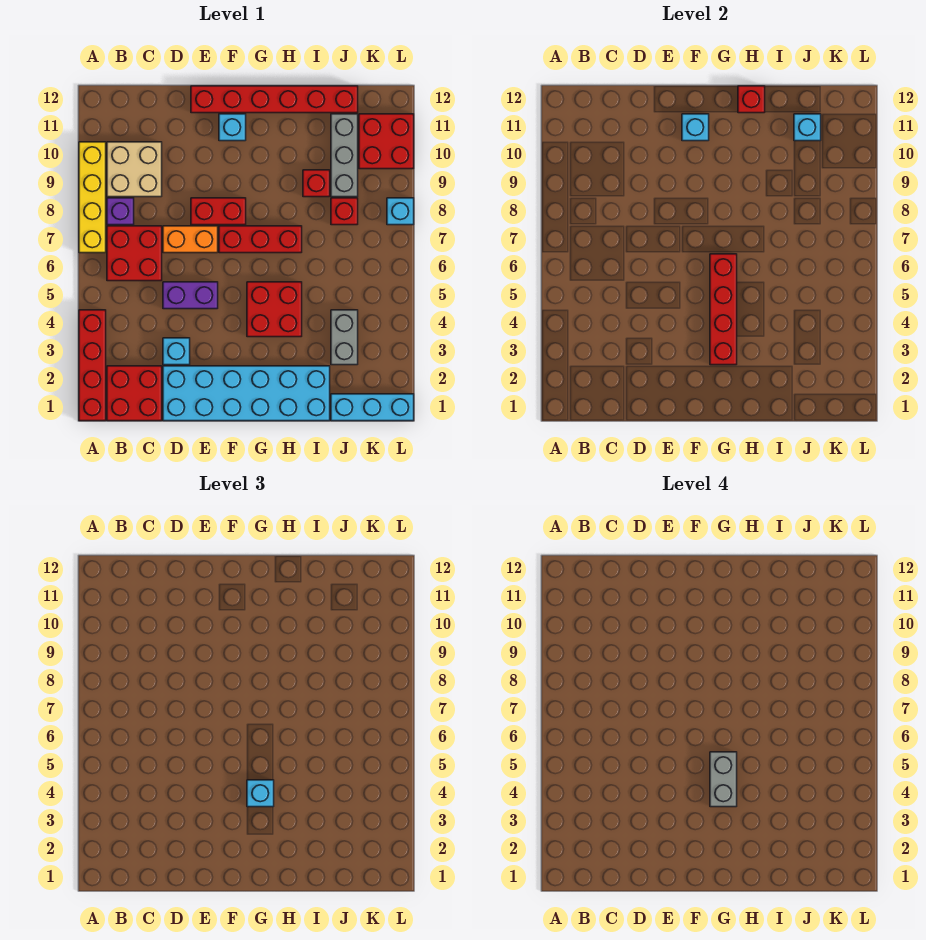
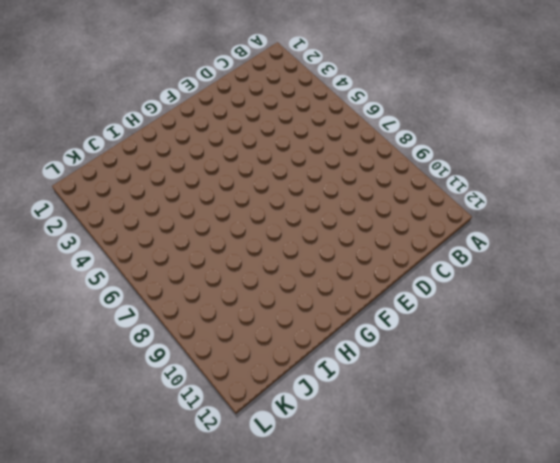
none -> red 1x4 brick [79,310,106,421]
none -> yellow 1x4 brick [79,142,106,253]
none -> red 2x2 brick [107,366,162,421]

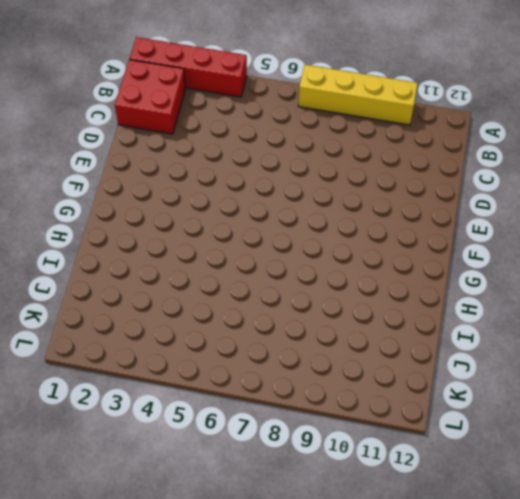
none -> red 2x2 brick [107,226,162,281]
none -> purple 1x1 brick [107,198,134,225]
none -> tan 2x2 brick [107,142,162,197]

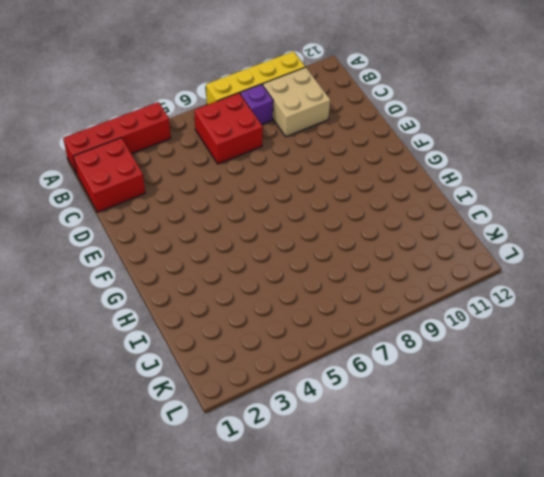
none -> cyan 2x6 brick [163,366,330,421]
none -> cyan 1x1 brick [163,338,190,365]
none -> purple 1x2 brick [163,282,218,309]

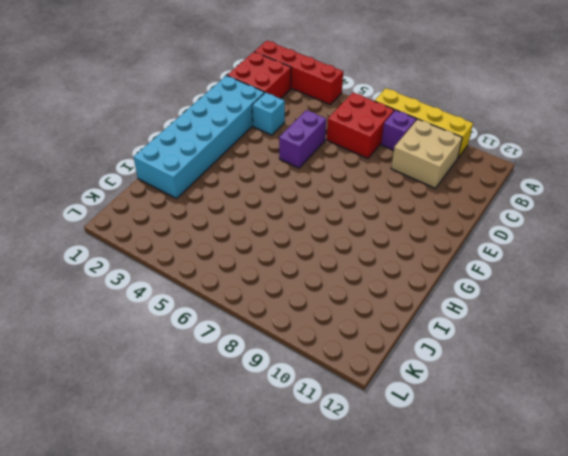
none -> orange 1x2 brick [163,226,218,253]
none -> red 1x2 brick [191,198,246,225]
none -> red 1x6 brick [191,86,358,113]

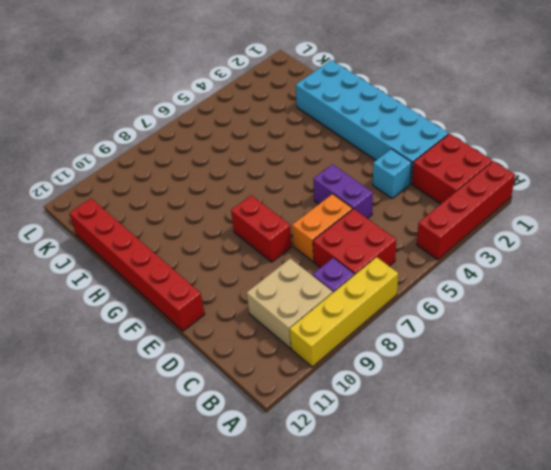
orange 1x2 brick [292,194,353,261] -> orange 1x2 brick turned to [163,226,218,253]
none -> red 1x3 brick [219,226,302,253]
none -> cyan 1x1 brick [219,114,246,141]
none -> red 2x2 brick [247,282,302,337]

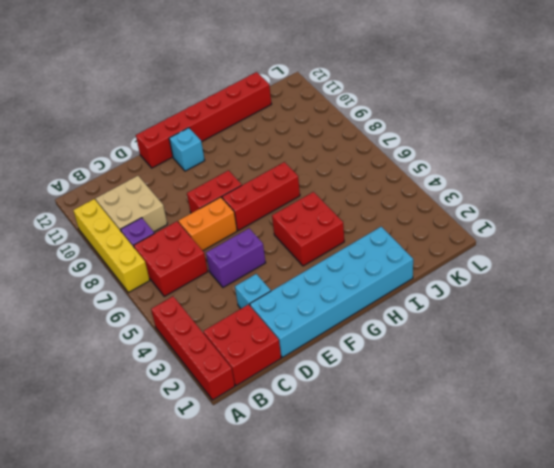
none -> red 1x1 brick [303,170,330,197]
none -> cyan 1x3 brick [331,394,414,421]
none -> grey 1x2 brick [331,310,358,365]

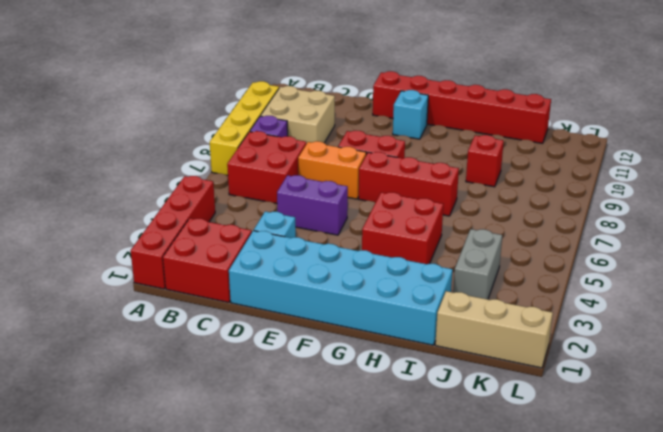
tan 1x3 brick [435,291,553,368] -> cyan 1x3 brick [331,394,414,421]
none -> red 1x1 brick [331,198,358,225]
none -> grey 1x3 brick [331,114,358,197]
none -> red 2x2 brick [359,114,414,169]

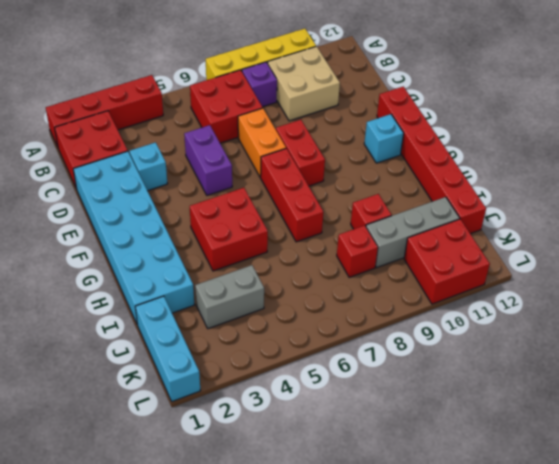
none -> cyan 1x1 brick [387,198,414,225]
none -> cyan 1x1 brick [682,114,709,141]
none -> red 1x4 brick [710,254,737,365]

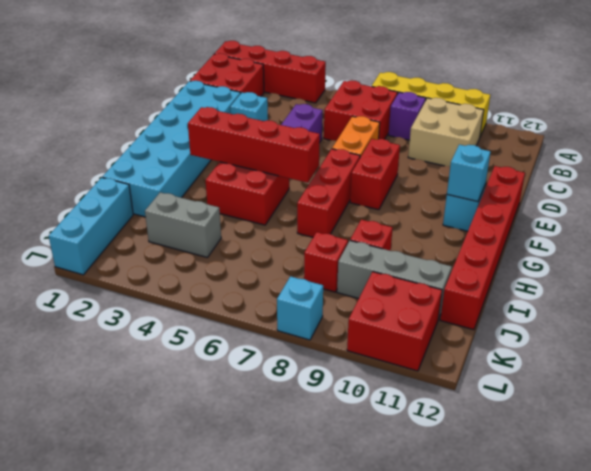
none -> red 1x1 brick [738,86,765,113]
none -> cyan 1x1 brick [794,114,821,141]
none -> cyan 1x1 brick [247,780,274,807]

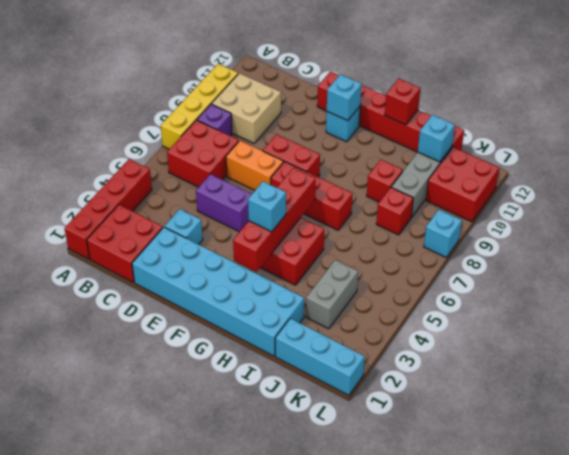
none -> grey 1x2 brick [710,752,737,807]

